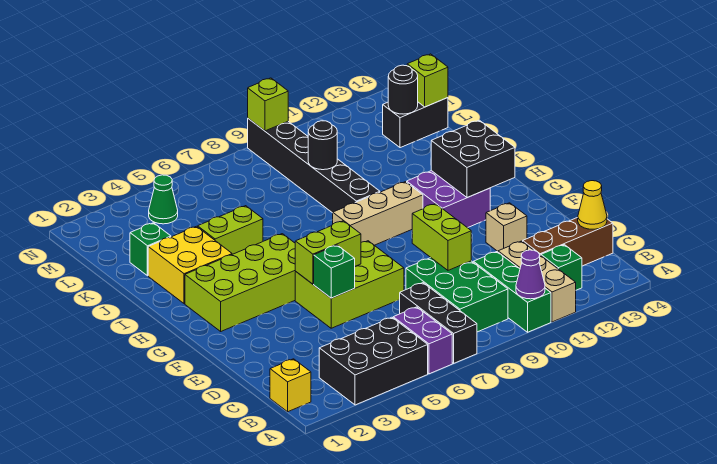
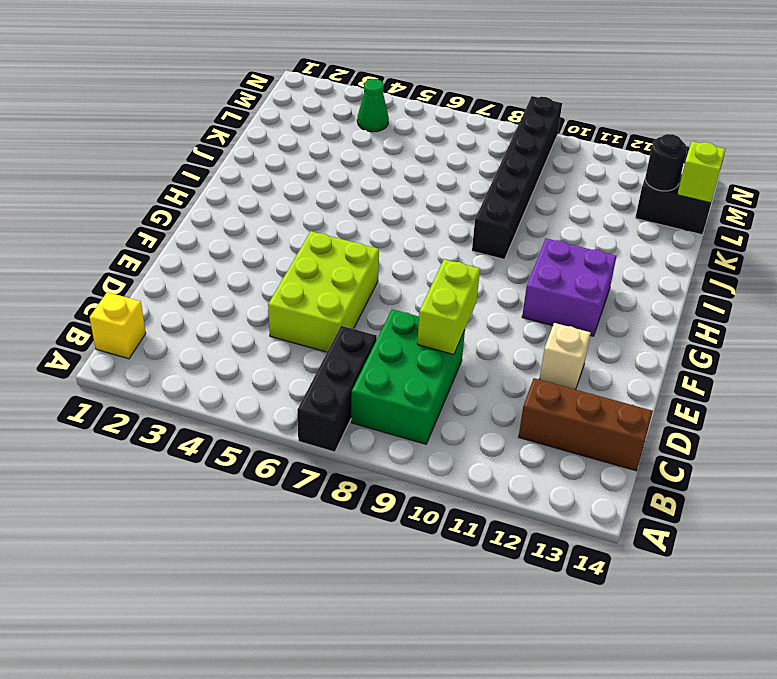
lime 2x3 brick [268,231,379,352] -> lime 2x3 brick turned to [295,241,404,328]
none -> black 2x3 brick [319,317,428,405]
none -> purple 1x2 brick [393,307,452,374]
none -> green 1x3 brick [473,252,551,332]
none -> tan 1x3 brick [498,241,576,322]

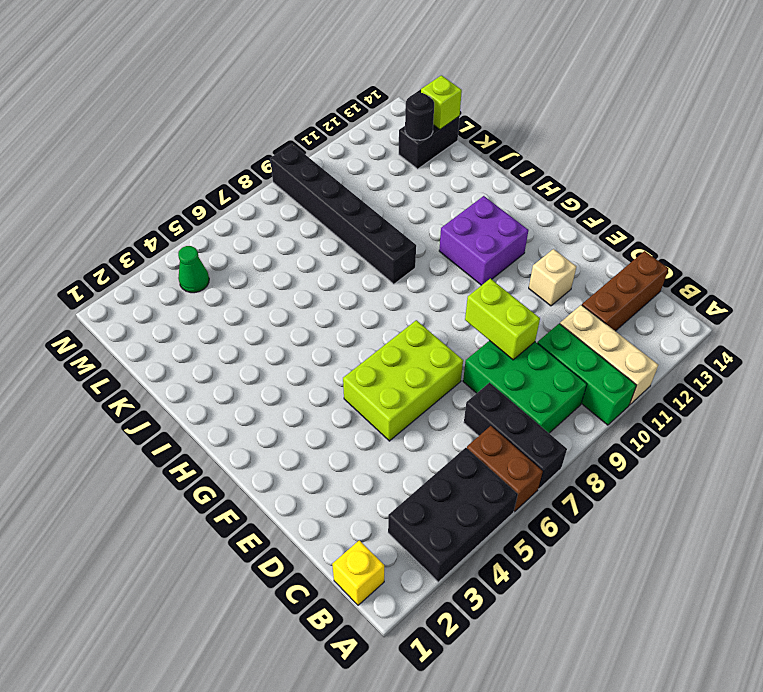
brown 1x2 brick [467,426,543,511] -> purple 1x2 brick [393,307,452,374]
none -> green 1x1 brick [541,245,582,290]
none -> lime 2x4 brick [185,234,296,331]
none -> tan 1x3 brick [333,182,423,245]
none -> yellow 2x2 brick [148,226,232,304]

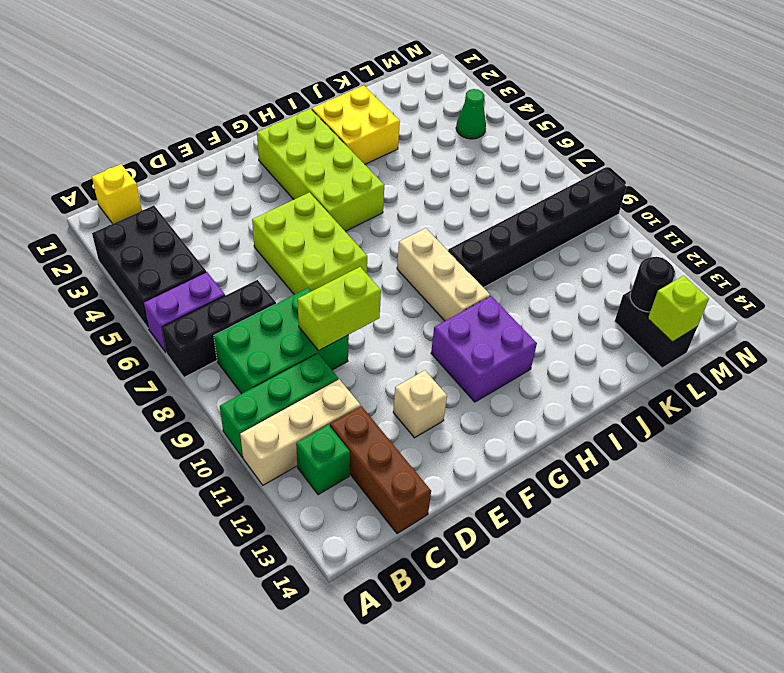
none -> lime 1x2 brick [198,206,263,254]
none -> green 1x1 brick [130,223,171,276]
none -> purple 1x1 cone [516,250,545,299]
none -> yellow 1x1 cone [578,181,607,229]

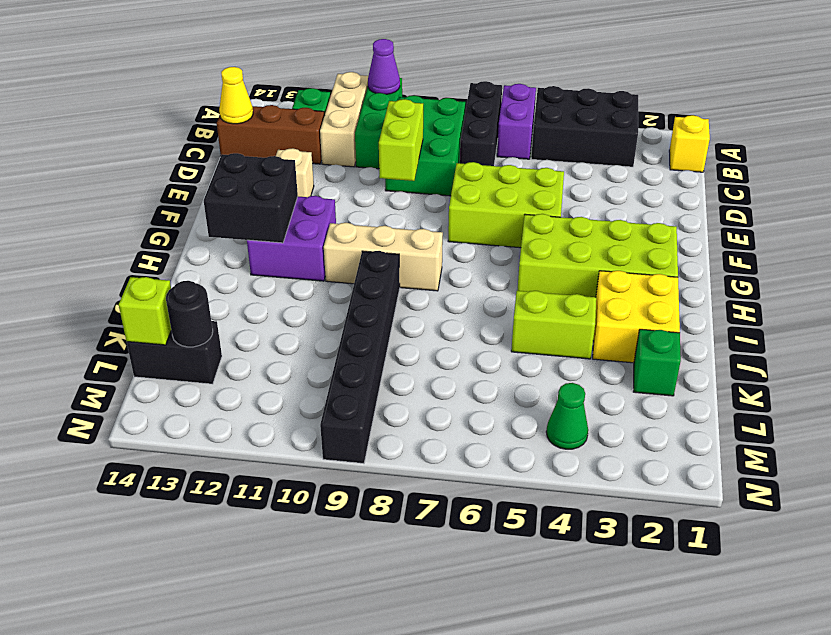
none -> green 1x1 brick [314,245,355,298]
none -> lime 1x2 brick [295,221,361,284]
none -> black 1x1 round brick [308,121,337,170]
none -> lime 1x1 brick [248,78,288,131]

